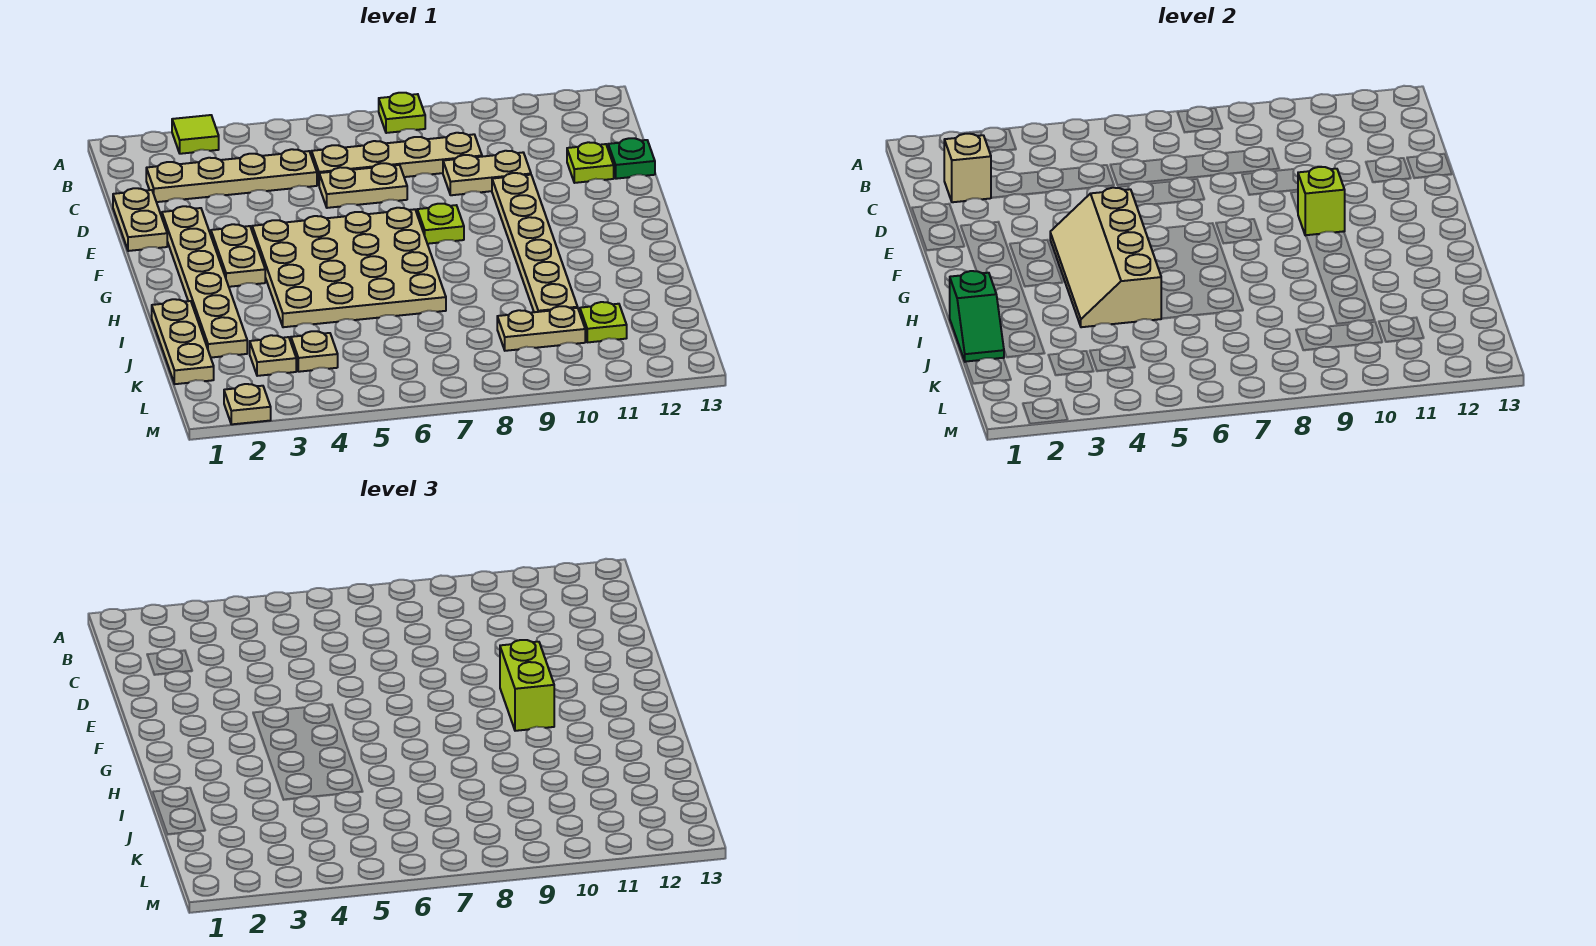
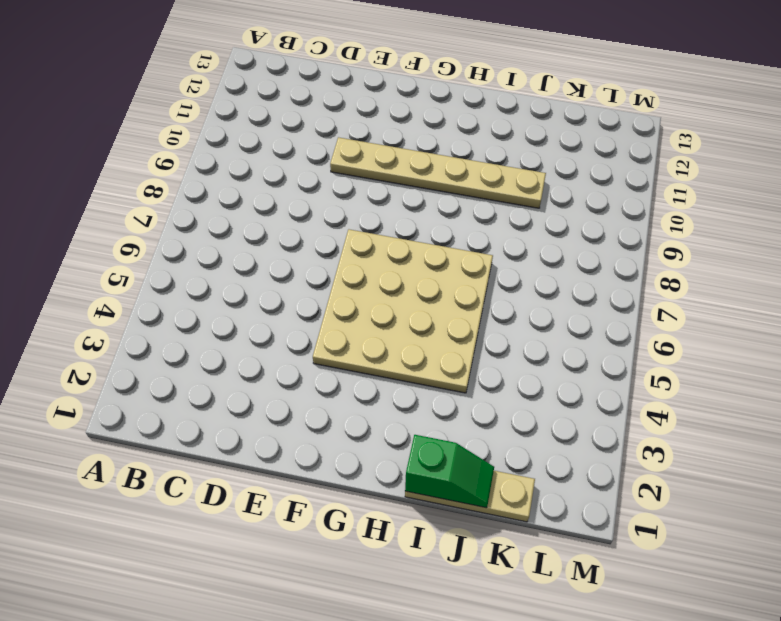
none -> lime 1x1 tile [172,115,219,154]
none -> lime 1x1 plate [379,93,425,133]
none -> tan 1x4 plate [146,149,317,202]

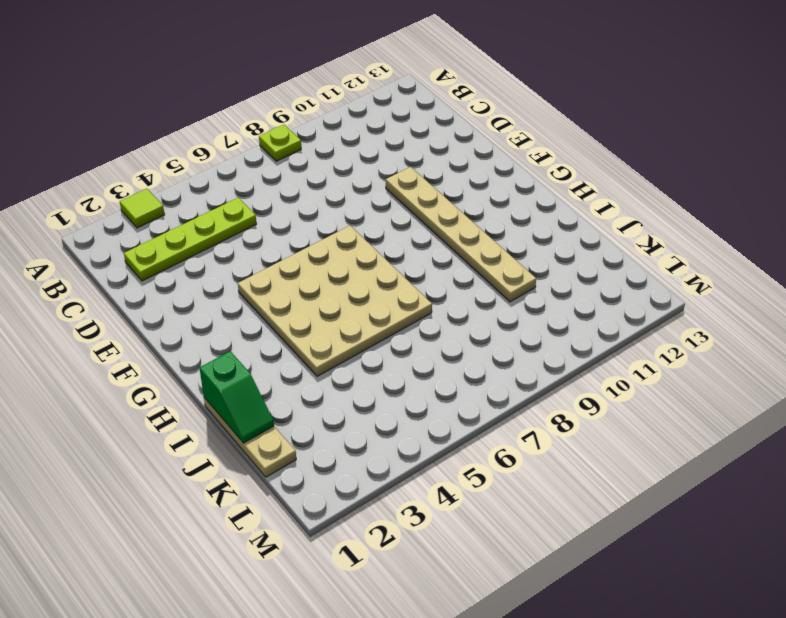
lime 1x4 plate [124,198,256,281] -> tan 1x4 plate [146,149,317,202]
none -> tan 1x4 plate [311,133,482,185]
none -> tan 1x2 plate [113,188,167,251]
none -> tan 1x2 plate [319,163,407,208]

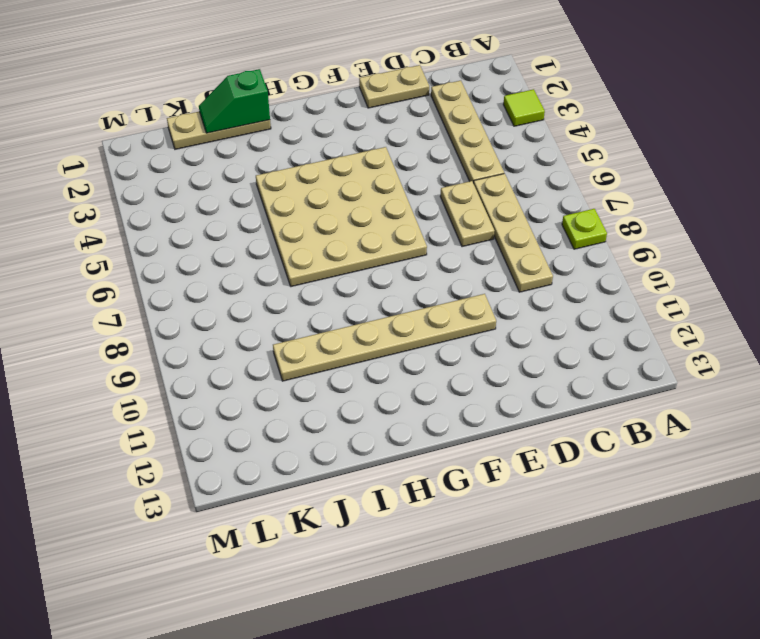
none -> tan 1x2 plate [443,151,531,195]
none -> lime 1x1 plate [567,142,614,183]
none -> green 1x1 plate [608,138,655,179]

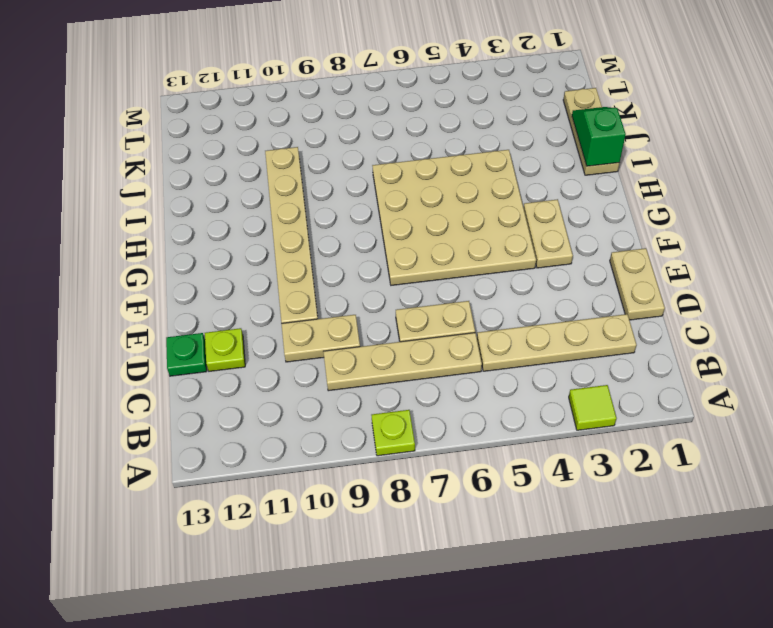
none -> tan 1x6 plate [162,206,247,358]
none -> lime 1x1 plate [417,204,464,244]
none -> tan 1x1 plate [250,335,296,376]

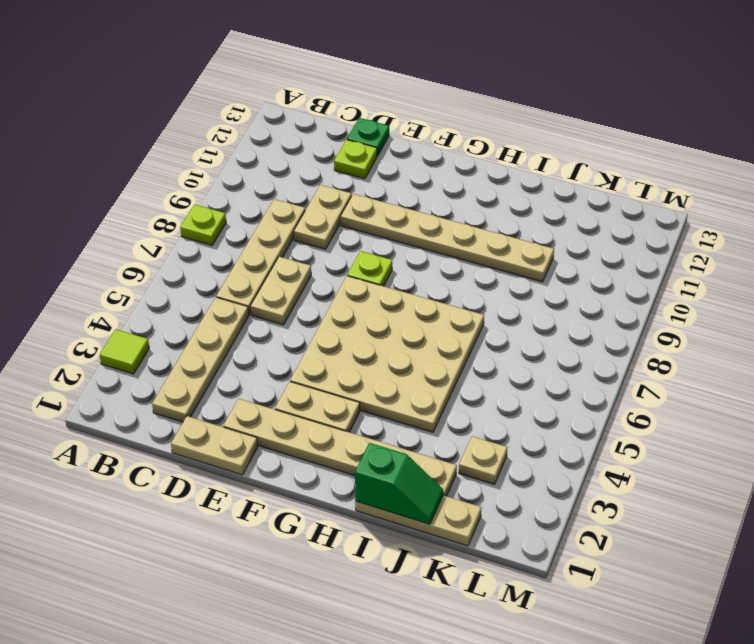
none -> tan 1x1 plate [291,331,338,372]
none -> tan 1x2 plate [497,306,585,351]
none -> lime 1x1 plate [580,302,627,342]

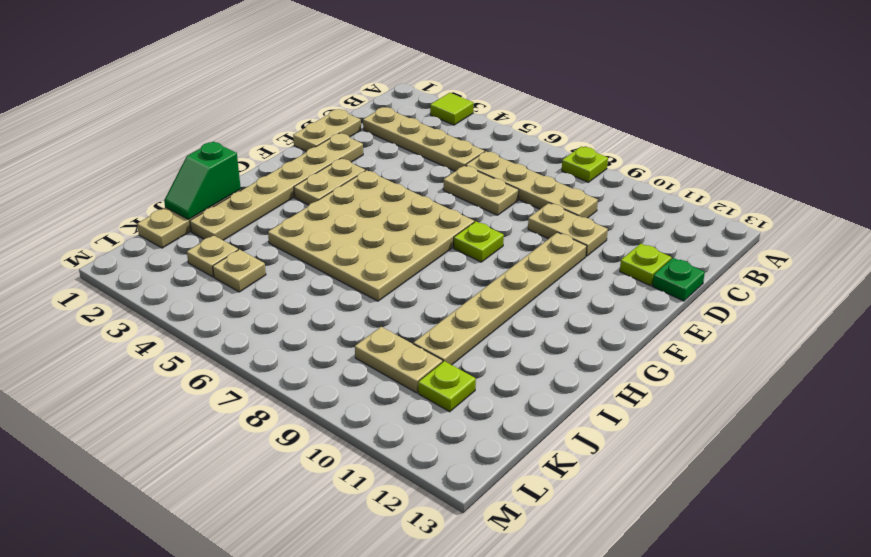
none -> tan 1x1 plate [224,384,271,424]
none -> tan 1x1 brick [944,134,991,202]
none -> tan 2x4 slope [1050,188,1162,327]

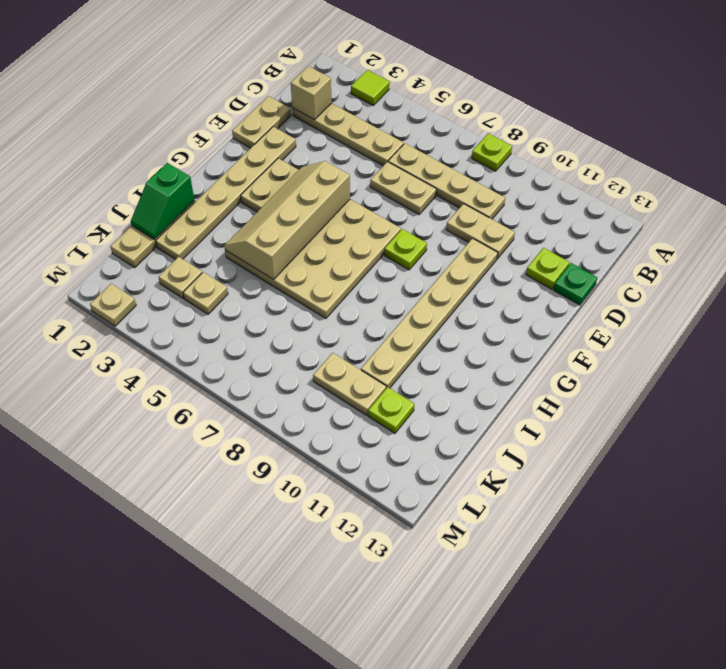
none -> lime 1x1 brick [1298,167,1345,236]
none -> lime 1x2 brick [500,640,554,731]

